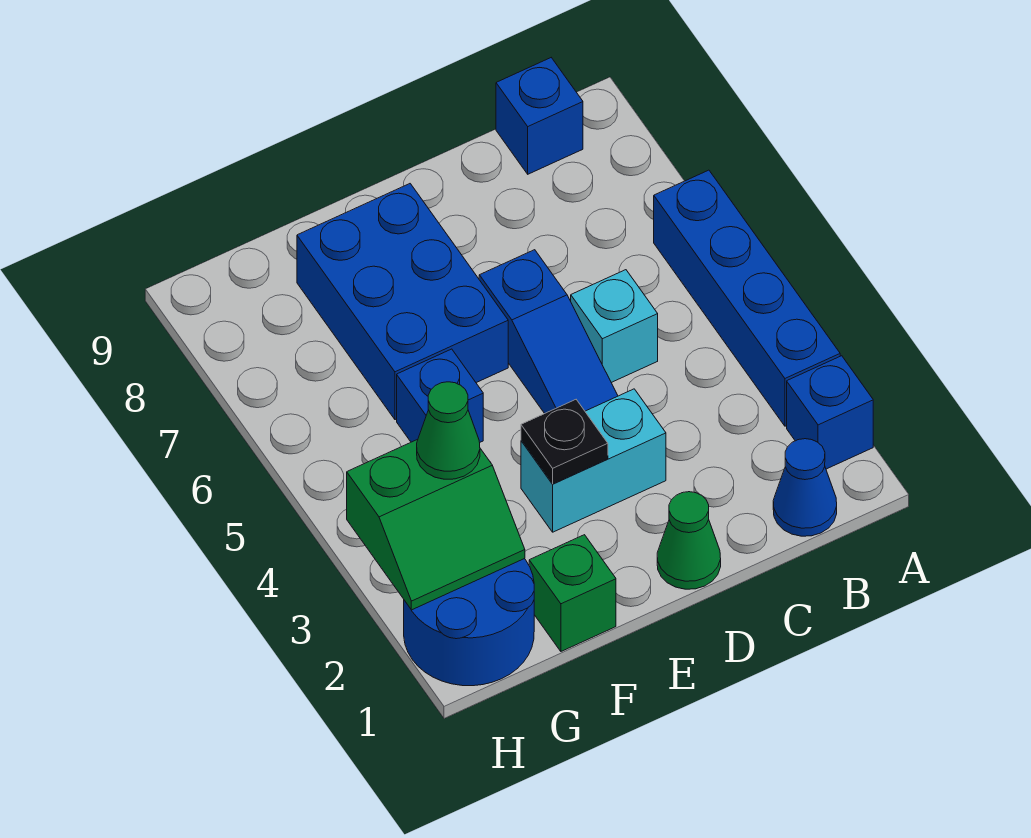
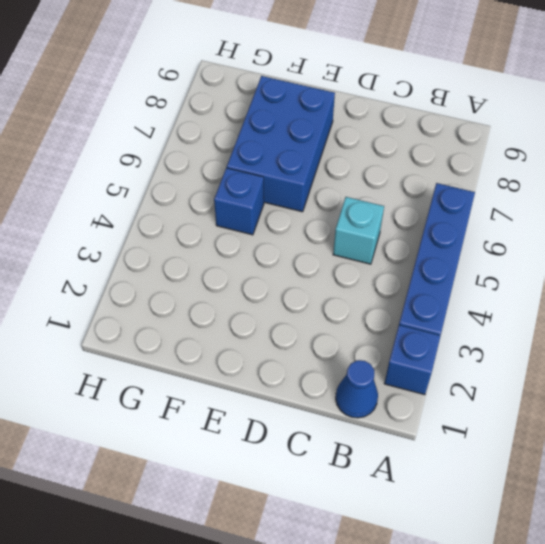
none -> blue 1x1 brick [496,58,583,174]
none -> green 1x1 cone [657,492,721,589]
none -> cyan 1x2 brick [521,389,666,532]

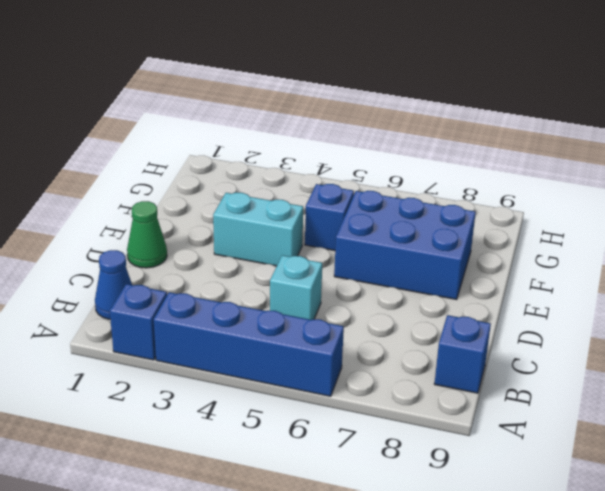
cyan 1x2 brick [213,193,303,266] -> cyan 1x2 brick turned to [521,389,666,532]
none -> blue 1x3 slope [479,250,618,413]
none -> green 1x1 brick [529,535,616,651]
none -> blue 2x2 round brick [404,559,534,686]

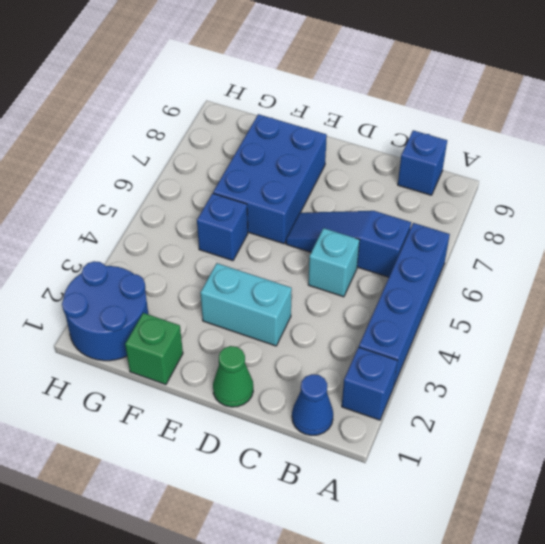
blue 1x3 slope [286,211,411,277] -> blue 1x3 slope turned to [479,250,618,413]
none -> black 1x1 plate [521,400,608,484]
none -> green 2x2 slope [347,439,525,610]
none -> green 1x1 cone [417,382,480,479]

